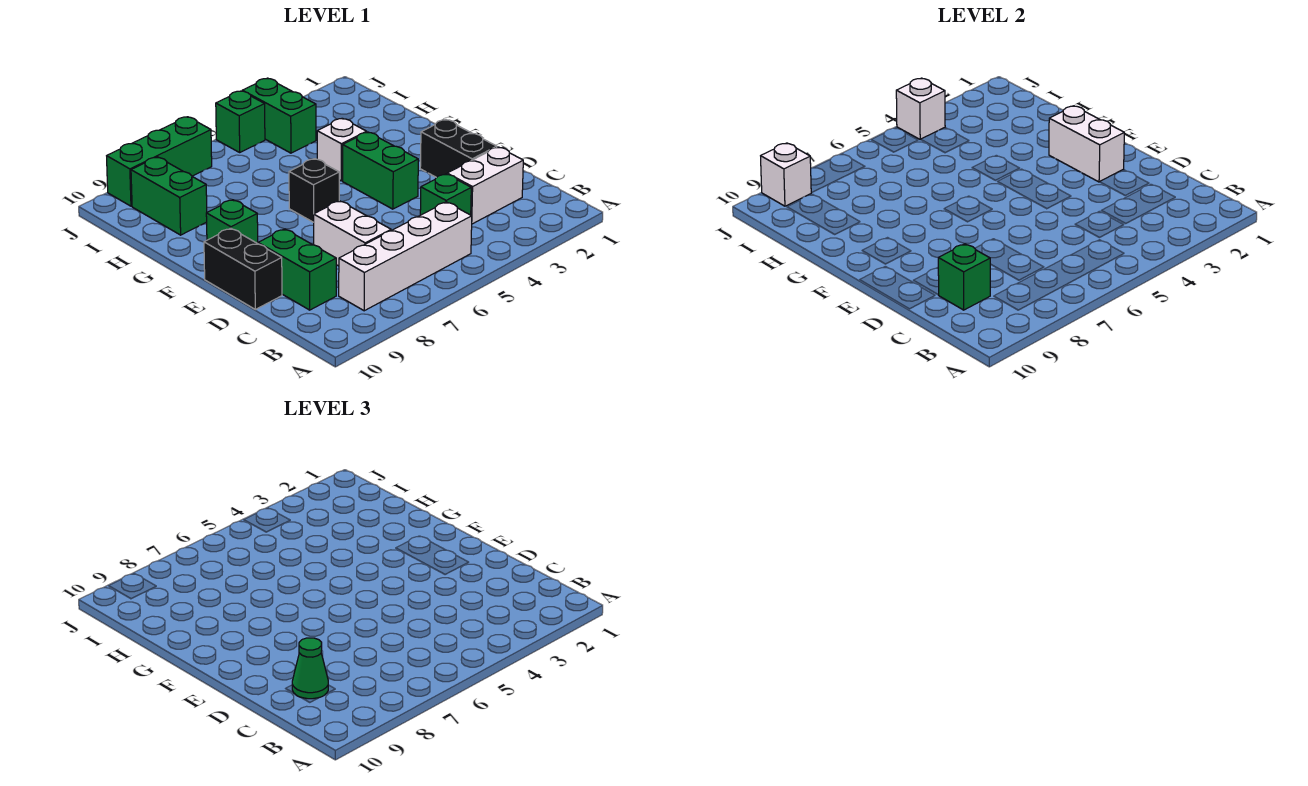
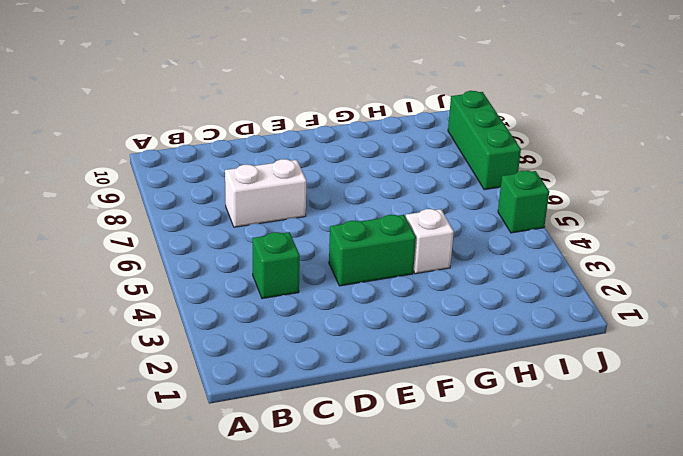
none -> white 1x4 brick [339,202,472,311]
none -> white 1x2 brick [447,147,523,224]
none -> green 1x2 brick [258,229,336,310]

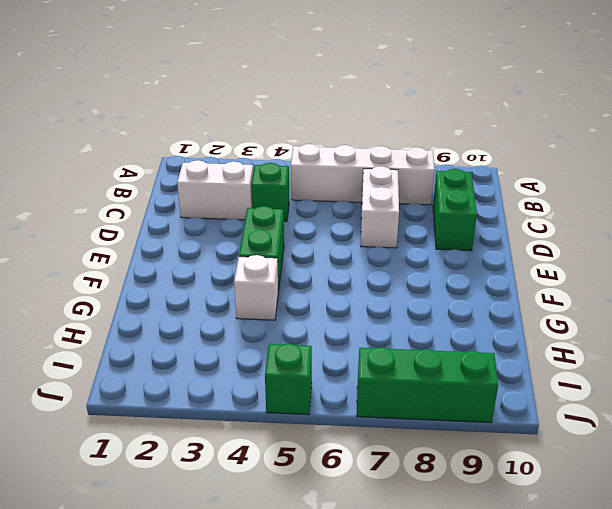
none -> black 1x2 brick [420,119,497,178]
none -> black 1x2 brick [204,228,282,309]
none -> black 1x1 brick [289,159,339,222]

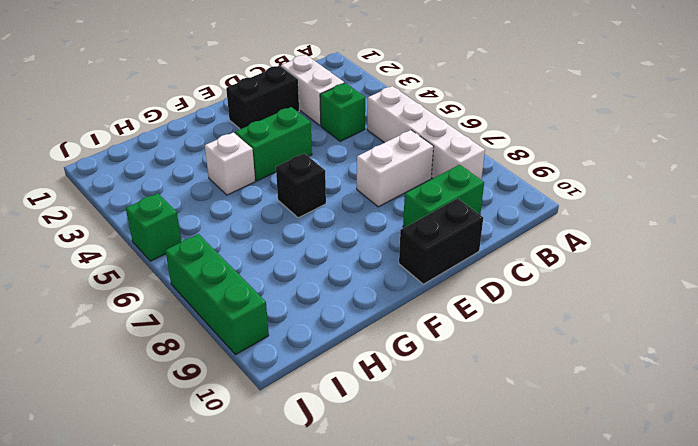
none -> green 1x1 brick [206,200,258,243]
none -> green 1x2 brick [131,157,207,235]
none -> green 1x2 brick [242,78,316,153]

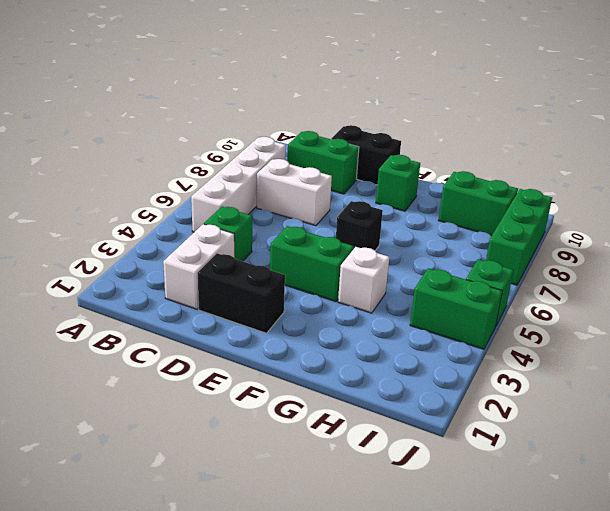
none -> green 1x1 brick [938,244,990,310]
none -> white 1x2 brick [1049,106,1124,182]
none -> white 1x1 brick [896,78,945,139]

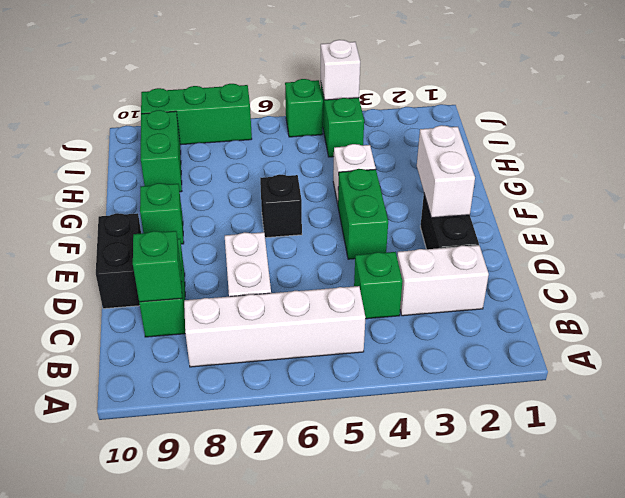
none -> white 1x1 brick [761,143,811,206]
none -> green 1x1 cone [292,638,328,699]

